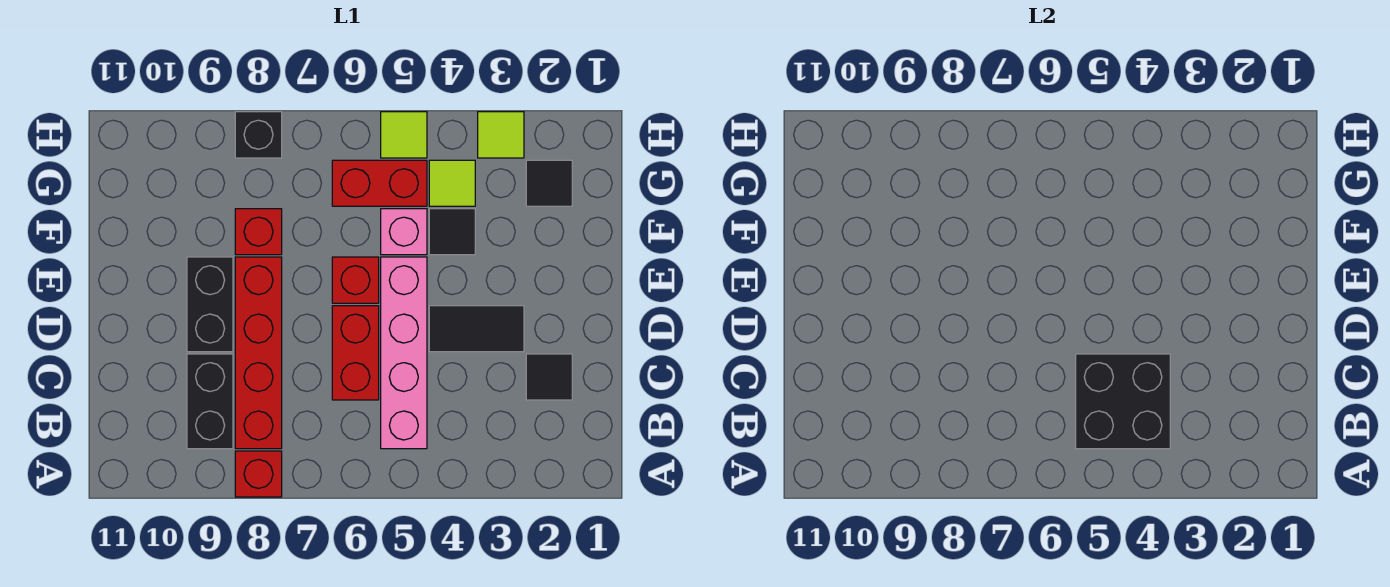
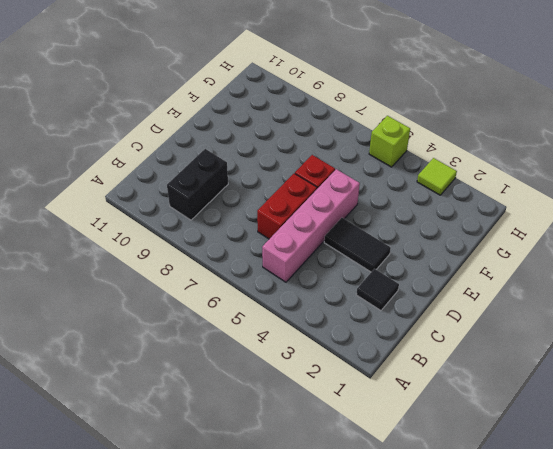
lime 1x1 brick [369,116,410,167] -> lime 1x1 tile [381,112,427,158]
none -> red 1x1 brick [235,451,282,497]
none -> red 1x4 brick [235,257,282,449]
none -> black 1x2 brick [187,257,233,352]

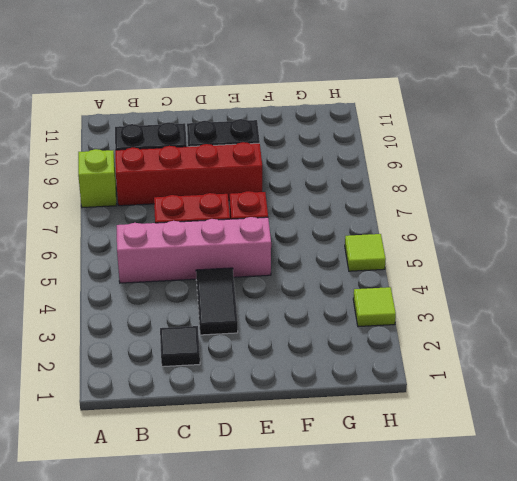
lime 1x1 brick [78,149,116,208] -> red 1x1 brick [235,451,282,497]
none -> black 1x1 tile [429,209,475,255]
none -> pink 1x1 brick [381,209,427,255]
none -> red 1x1 brick [235,209,282,255]

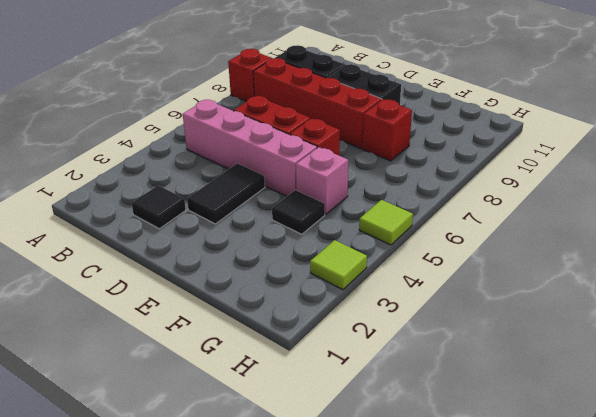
none -> black 1x1 tile [526,160,572,206]
none -> lime 1x1 tile [429,160,475,206]
none -> red 1x2 brick [332,160,427,206]

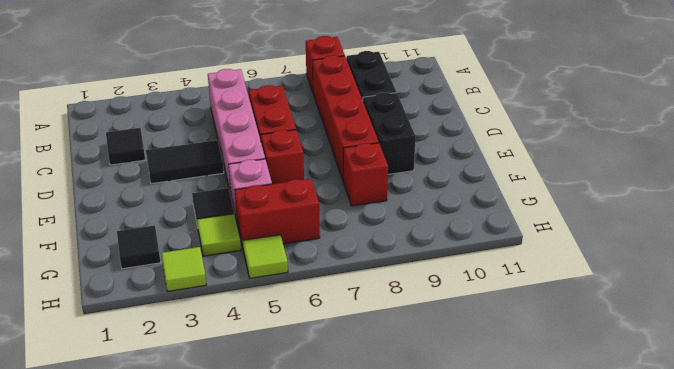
none -> black 1x1 brick [235,112,282,158]
none -> black 2x2 brick [1076,354,1170,449]

